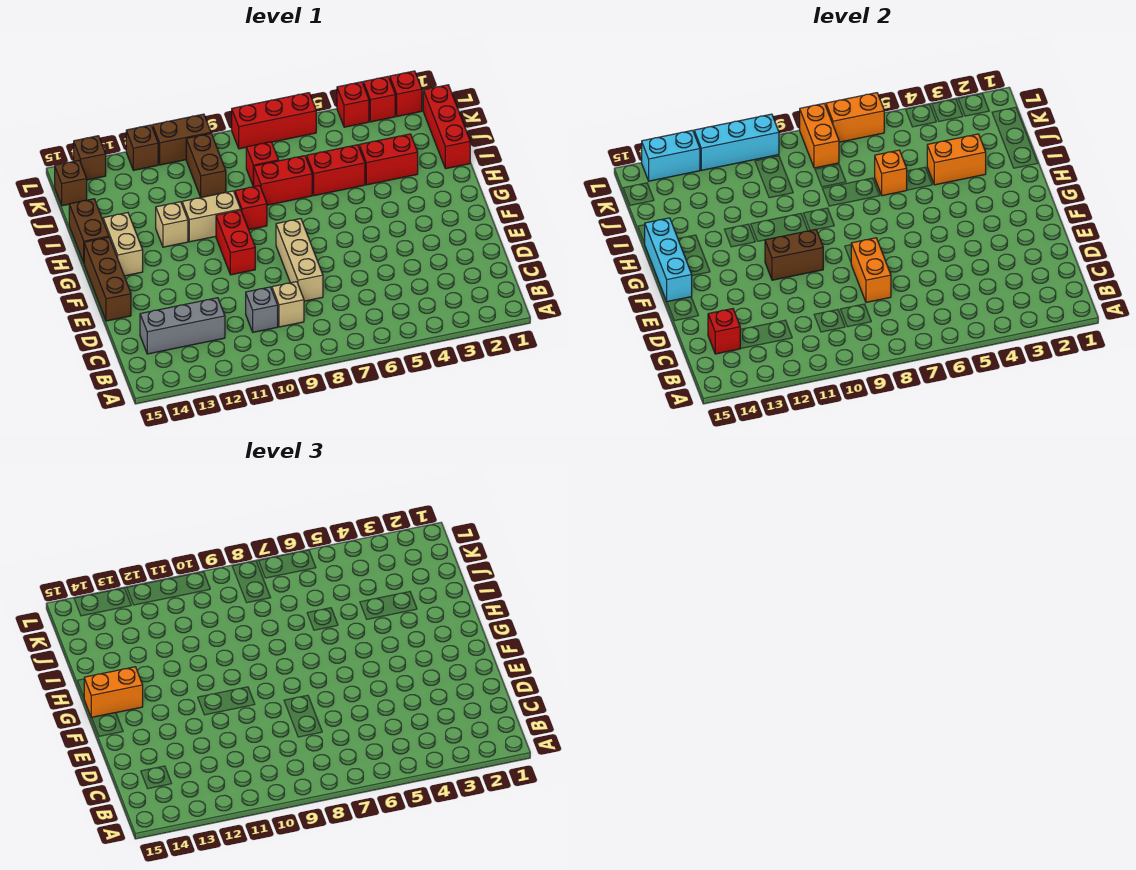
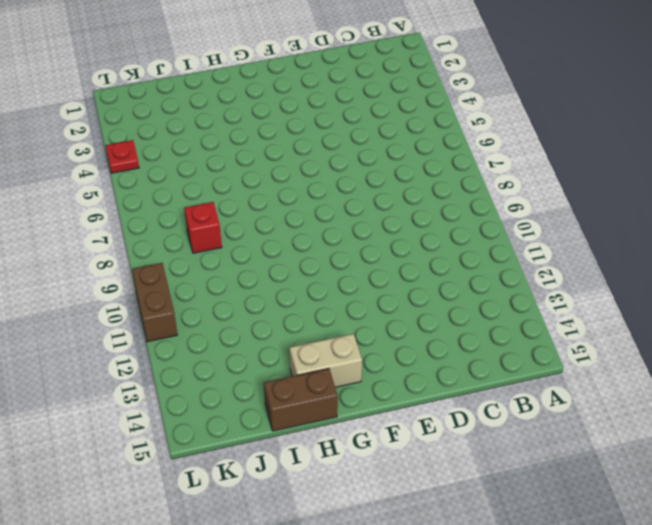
red 1x1 plate [105,140,139,173] -> red 1x1 brick [337,82,369,127]
none -> tan 1x1 brick [272,282,304,327]
none -> grey 1x1 brick [246,287,278,332]
none -> grey 1x3 brick [140,298,225,354]
none -> tan 1x3 brick [276,219,323,301]

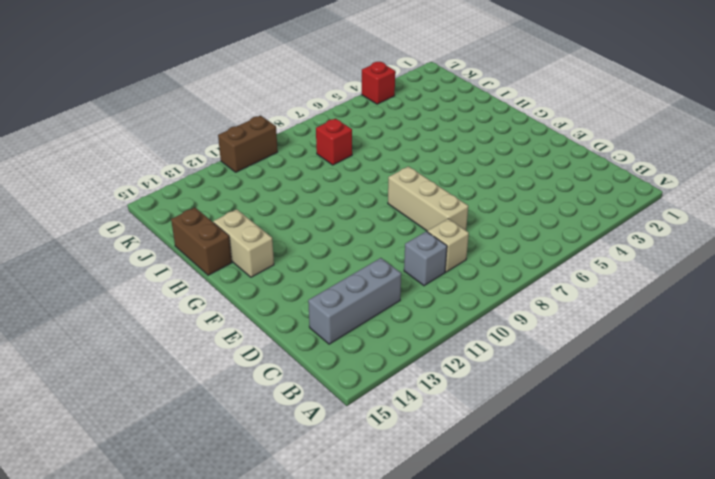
none -> brown 1x3 brick [84,237,131,321]
none -> red 1x2 brick [216,210,255,275]
none -> red 1x1 brick [235,186,267,230]
none -> tan 1x2 brick [182,191,241,242]

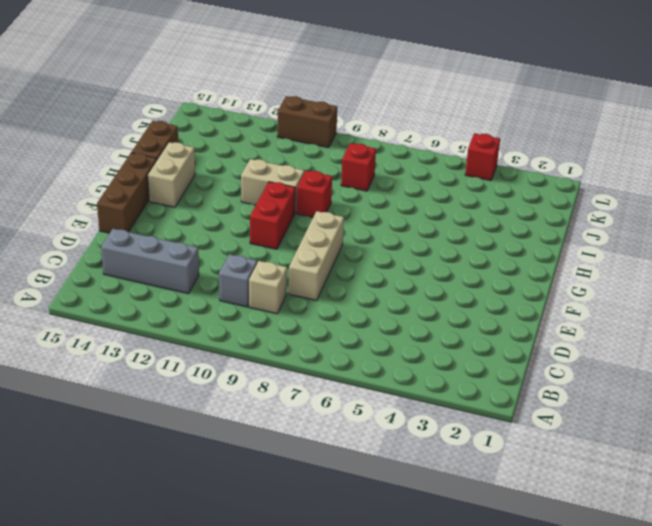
none -> tan 1x1 brick [156,202,188,247]
none -> red 1x3 brick [423,85,470,169]
none -> red 1x2 brick [359,134,418,185]
none -> red 1x2 brick [307,145,365,196]

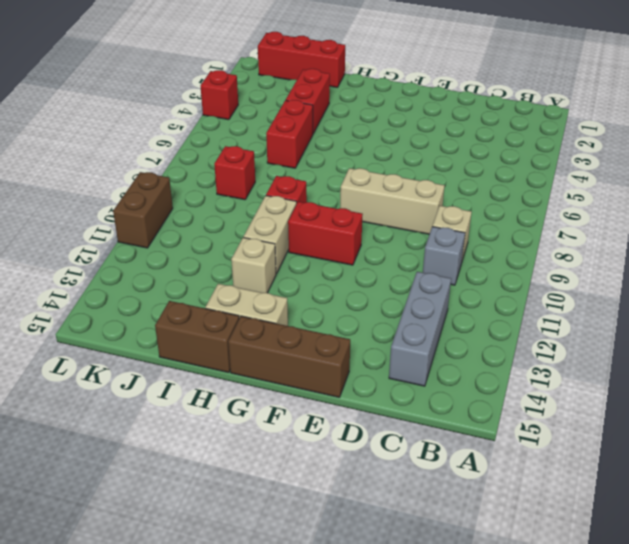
none -> red 1x2 brick [254,156,312,205]
none -> brown 1x2 brick [186,133,226,197]
none -> brown 1x1 brick [55,160,87,206]
none -> red 1x1 brick [390,71,422,116]

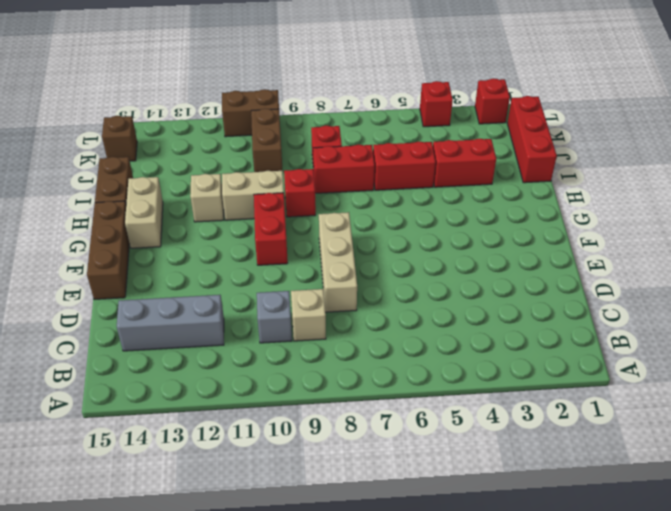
none -> red 1x1 brick [363,77,395,122]
none -> red 1x3 brick [232,93,316,149]
none -> brown 1x1 brick [126,125,158,170]
none -> brown 1x1 brick [74,136,106,180]

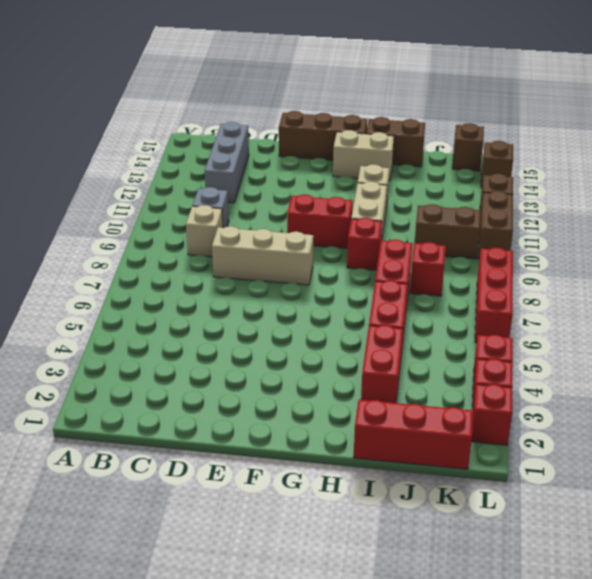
none -> red 1x1 brick [708,309,741,354]
none -> orange 1x2 brick [851,238,891,302]
none -> brown 1x2 brick [765,229,823,280]
none -> cyan 1x3 brick [645,218,692,302]

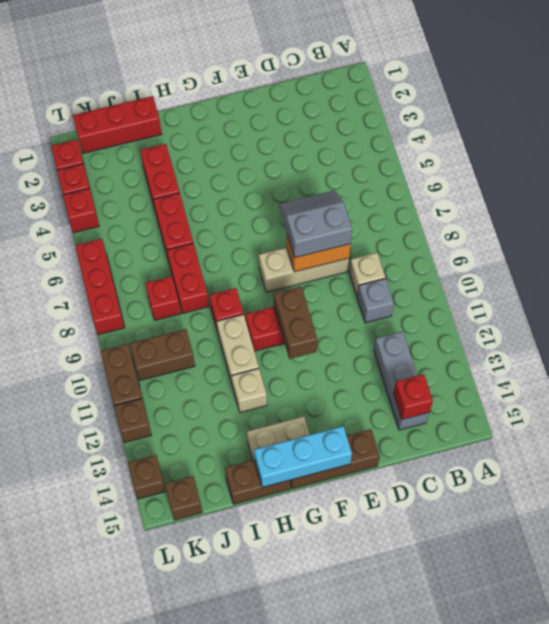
grey 2x2 slope [279,190,352,258] -> none
none -> orange 1x2 brick [927,134,986,185]
none -> orange 1x1 brick [875,150,907,196]
none -> orange 1x2 brick [800,103,839,168]
none -> orange 1x2 brick [826,93,884,142]

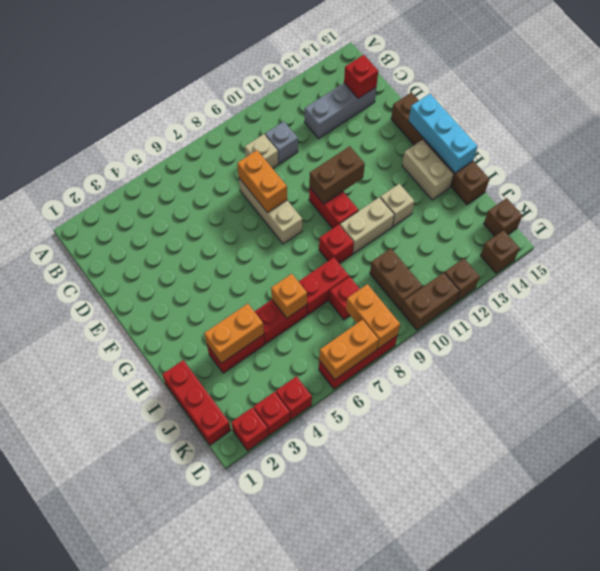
none -> cyan 1x3 brick [694,114,779,170]
none -> cyan 1x2 brick [642,130,700,181]
none -> orange 1x2 brick [84,667,143,718]

